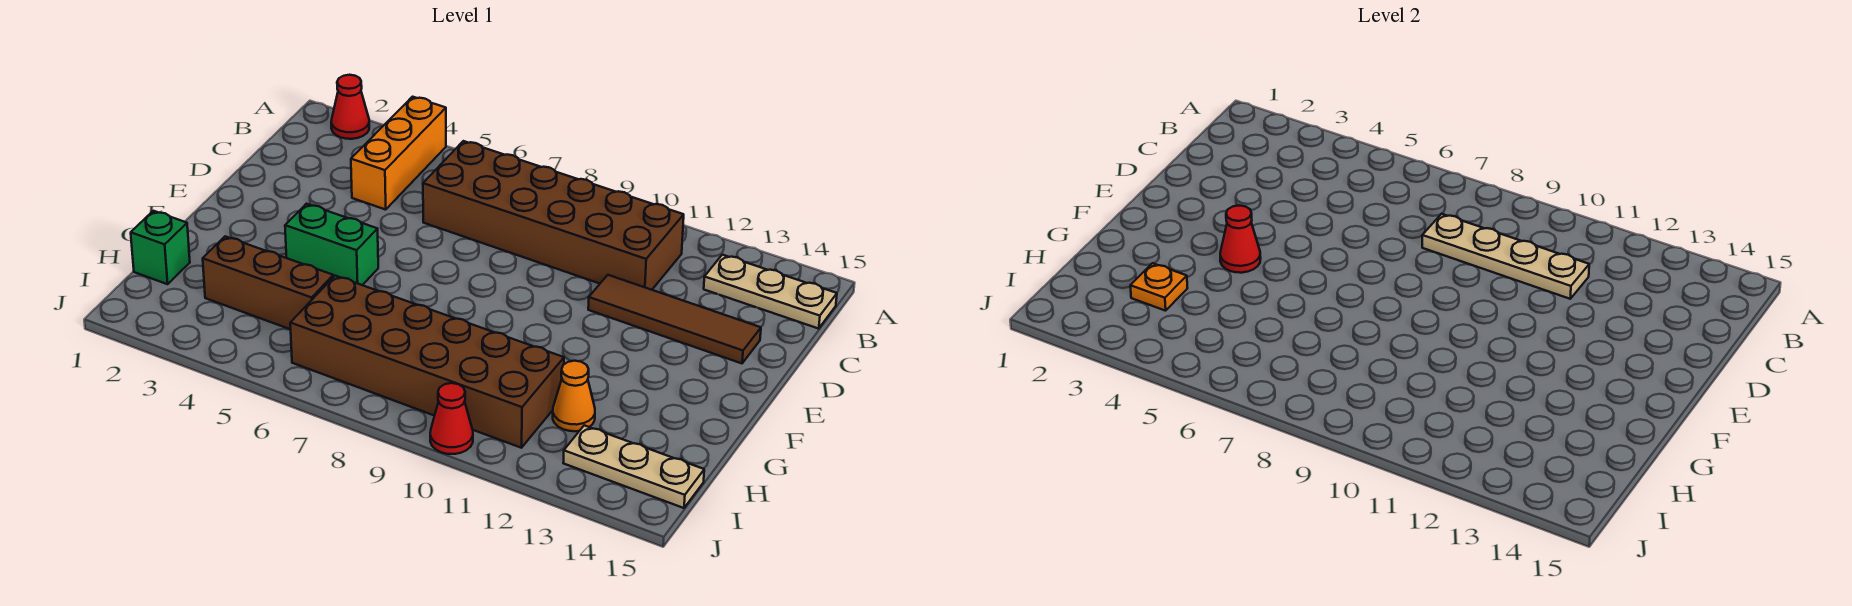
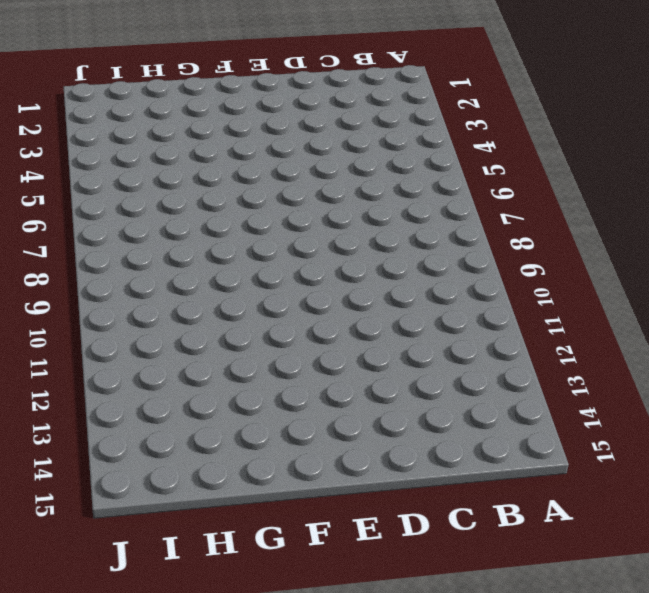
none -> red 1x1 cone [331,75,369,139]
none -> orange 1x3 brick [351,97,446,210]
none -> brown 2x6 brick [423,141,684,290]

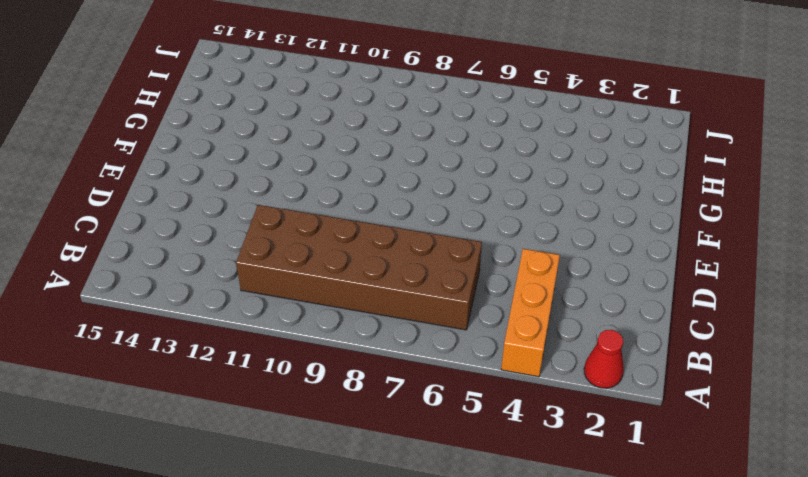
none -> tan 1x3 plate [704,255,837,329]
none -> brown 1x4 tile [588,275,761,363]
none -> green 1x2 brick [285,204,378,285]

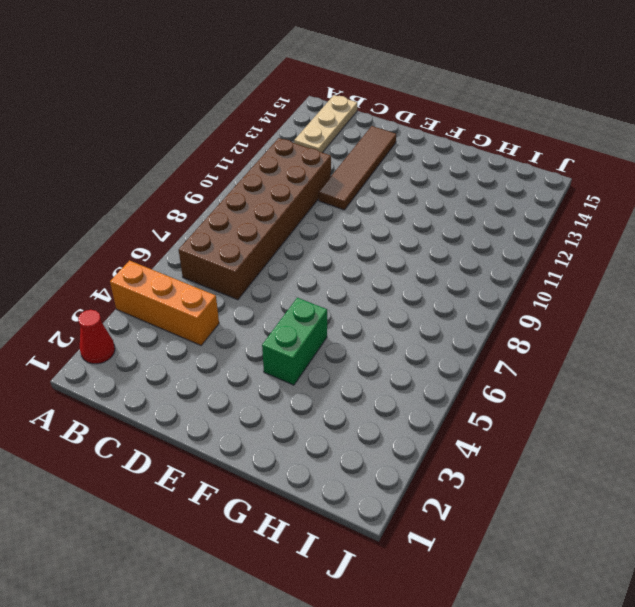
none -> green 1x1 brick [131,211,190,284]
none -> brown 1x3 brick [203,236,333,329]
none -> brown 2x6 brick [290,276,564,448]

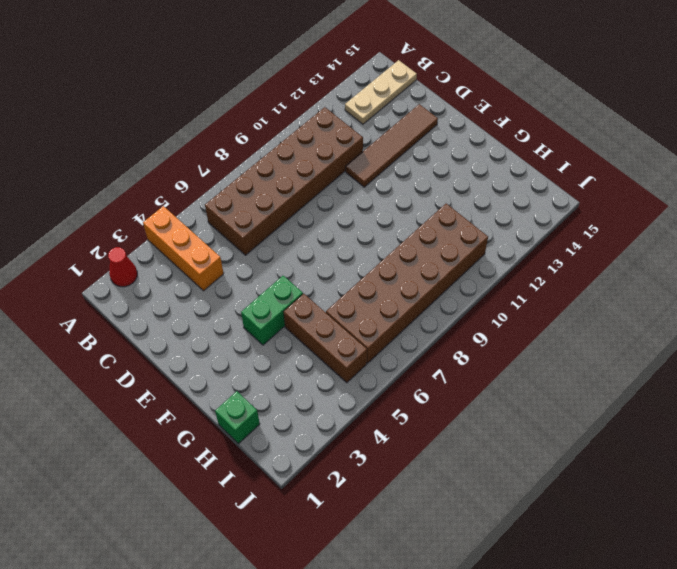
brown 1x3 brick [284,294,367,383] -> brown 1x3 brick turned to [203,236,333,329]
none -> orange 1x1 cone [553,361,595,431]
none -> tan 1x3 plate [563,425,704,508]
none -> red 1x1 cone [430,383,473,454]

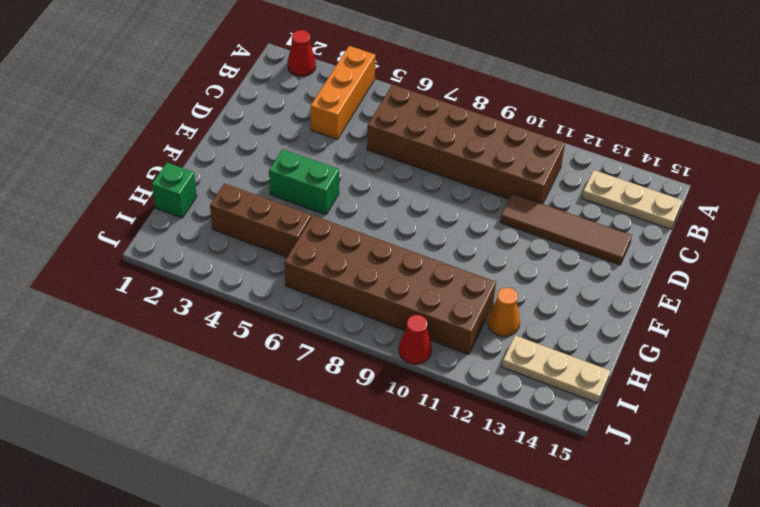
none -> tan 1x4 plate [1422,214,1589,299]
none -> red 1x1 cone [1220,206,1261,273]
none -> orange 1x1 plate [1130,263,1187,311]

